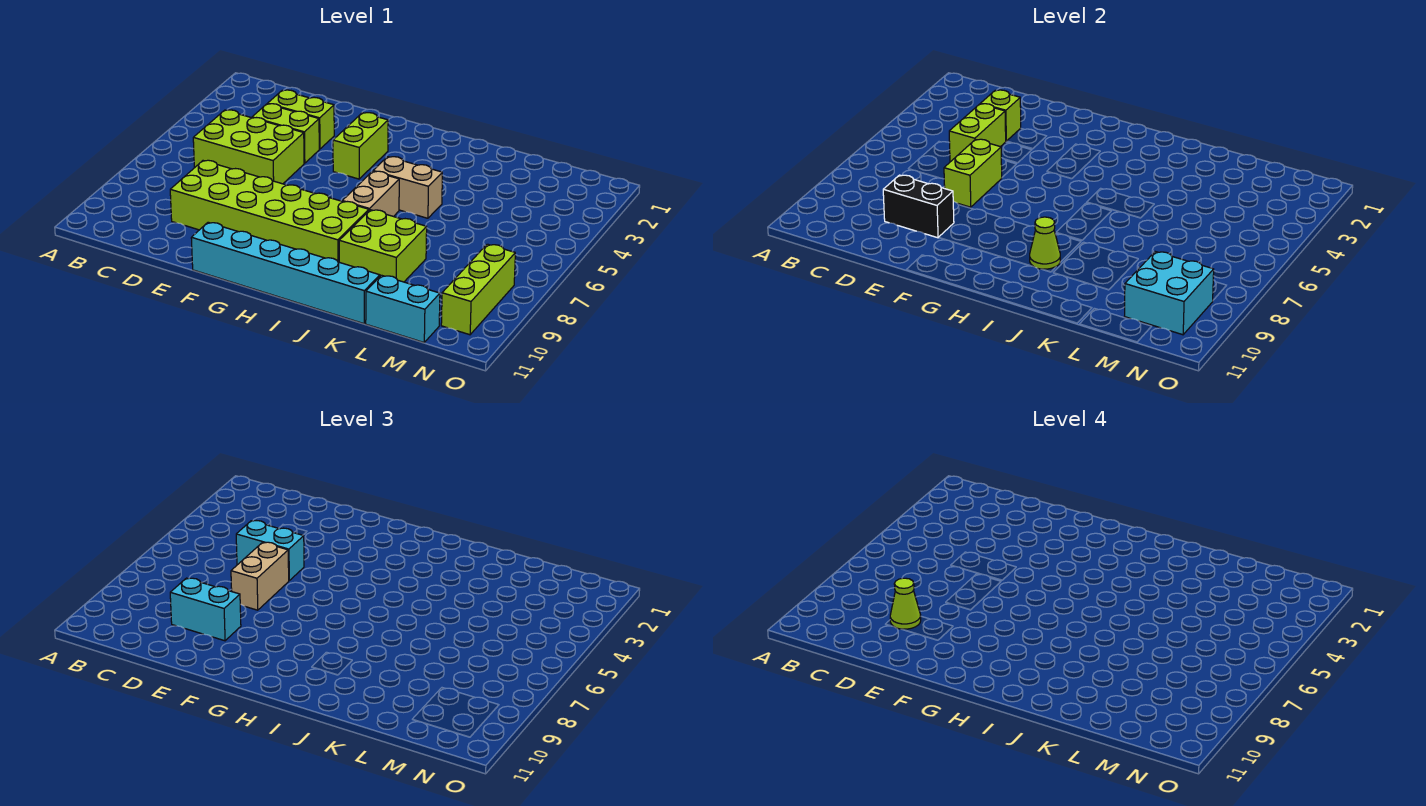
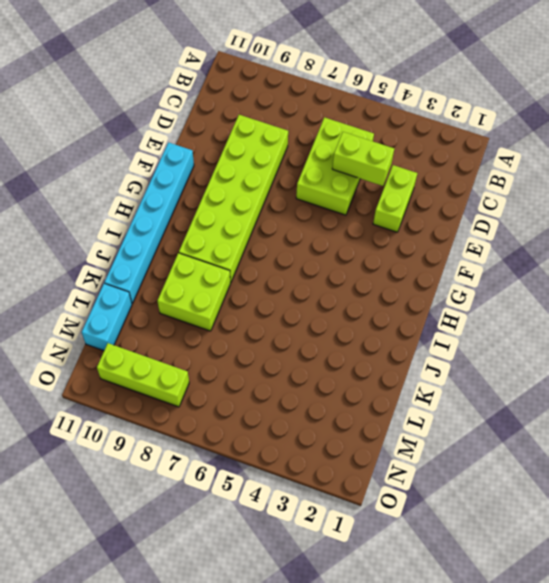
none -> lime 1x2 brick [252,104,319,163]
none -> lime 1x2 brick [333,113,388,179]
none -> tan 1x2 brick [374,157,442,218]

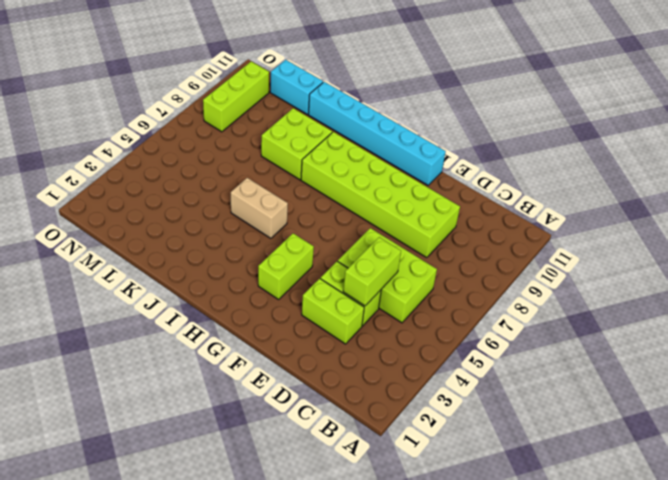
none -> tan 1x2 brick [342,171,399,217]
none -> lime 1x1 brick [981,90,1021,141]
none -> black 1x2 brick [883,175,954,238]

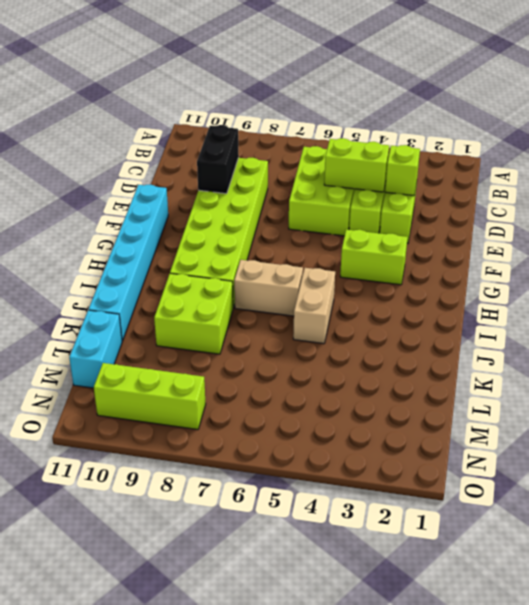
none -> lime 1x2 brick [944,139,1002,207]
none -> lime 1x1 cone [1030,217,1060,269]
none -> cyan 2x2 brick [1125,252,1214,335]

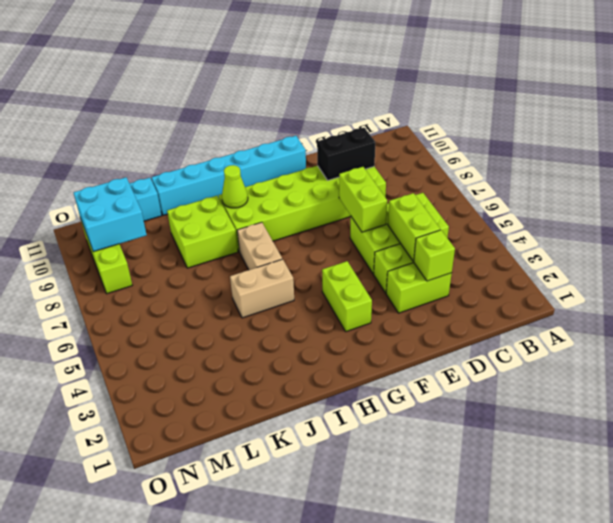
none -> cyan 1x2 brick [236,521,304,580]
none -> cyan 1x2 brick [170,578,241,641]
none -> tan 1x2 brick [231,542,289,610]

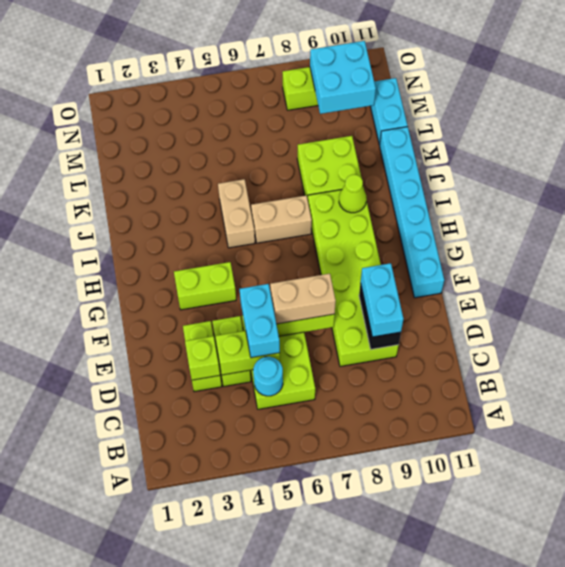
cyan 1x1 round brick [253,357,283,396] -> none
none -> lime 1x1 cone [890,578,921,629]

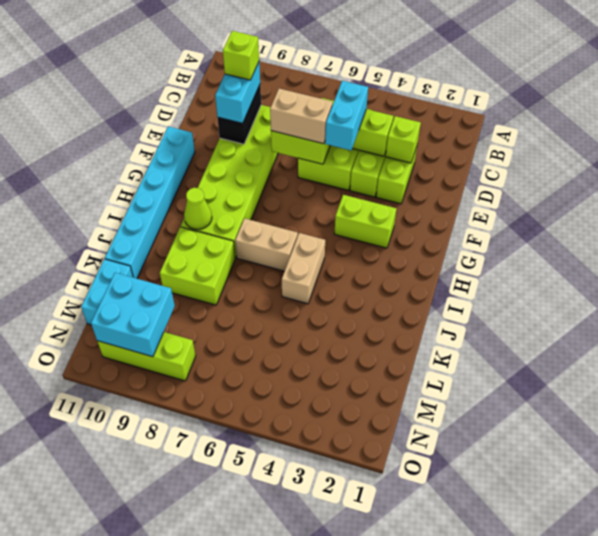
lime 1x1 brick [223,31,259,80] -> lime 1x1 cone [890,578,921,629]

